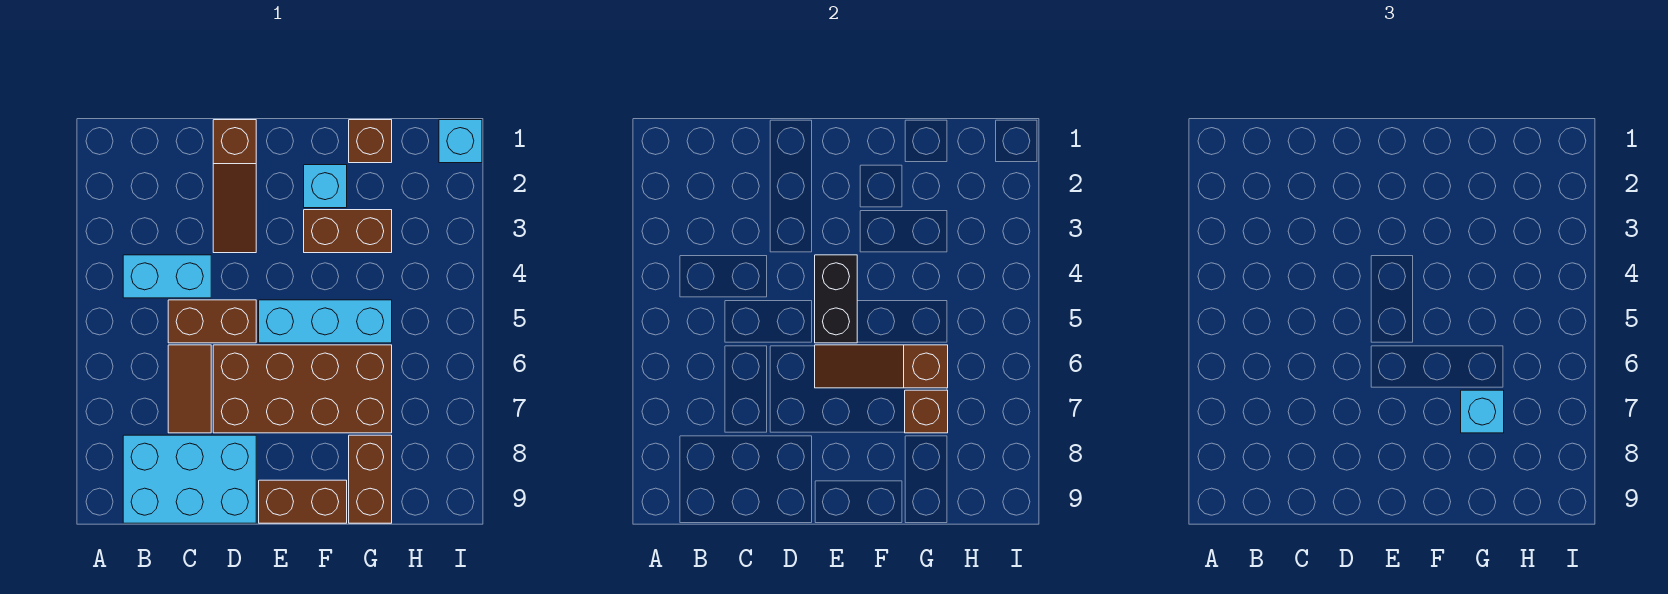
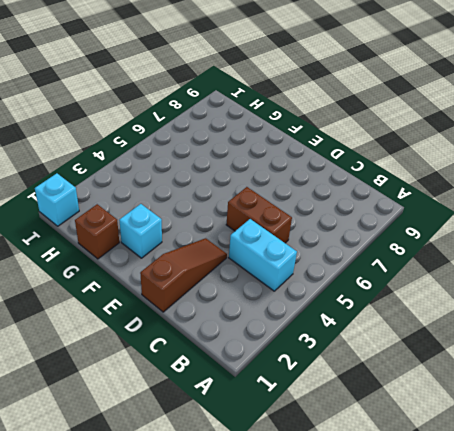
none -> cyan 2x3 brick [123,435,256,523]
none -> brown 1x2 tile [168,345,211,433]
none -> brown 2x4 brick [213,345,392,433]

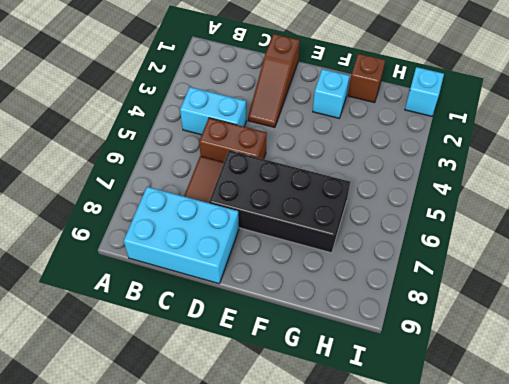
black 2x4 brick [209,150,350,253] -> brown 2x4 brick [213,345,392,433]
none -> cyan 1x3 brick [259,300,392,343]
none -> brown 1x2 brick [259,480,347,523]
none -> brown 1x2 brick [304,210,392,253]

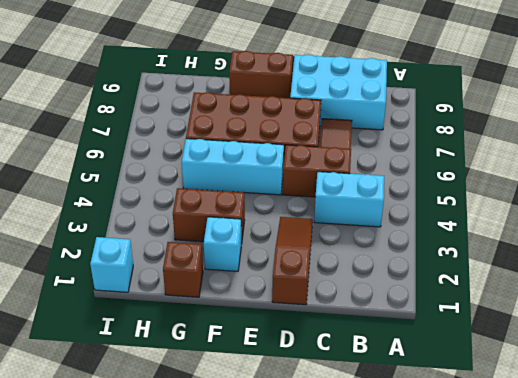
none -> brown 1x2 brick [349,435,392,523]
none -> black 1x2 brick [815,255,857,343]
none -> brown 1x3 slope [815,345,948,388]

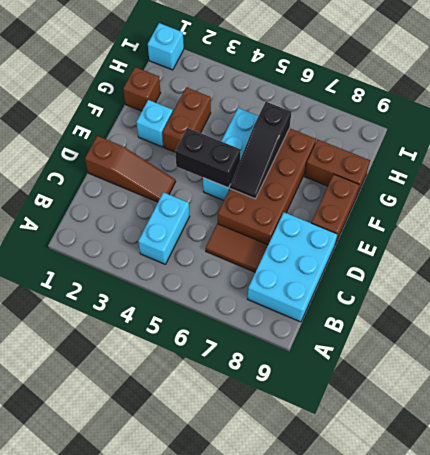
black 1x3 slope [230,102,291,199] -> brown 1x3 slope [815,345,948,388]
none -> brown 1x2 brick [168,300,256,343]
none -> brown 1x1 brick [905,390,948,433]
none -> cyan 1x1 brick [1461,390,1504,433]

